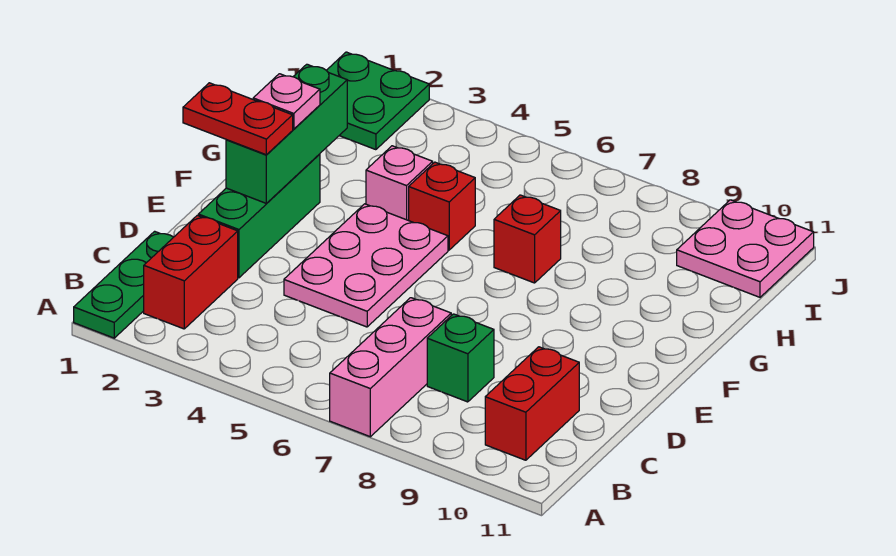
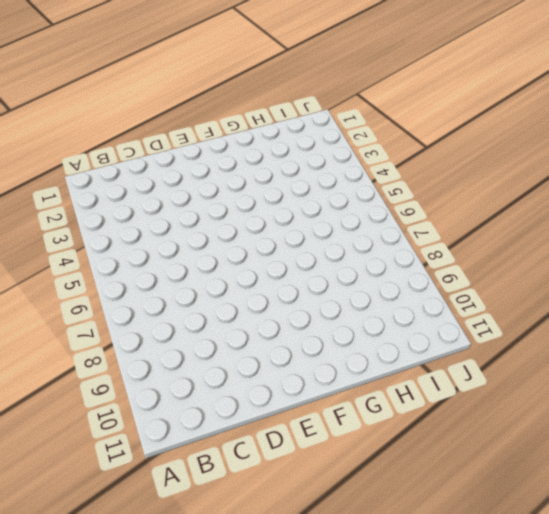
none -> green 1x3 plate [74,231,173,338]
none -> pink 1x3 brick [330,298,451,437]
none -> red 1x2 brick [144,215,238,329]

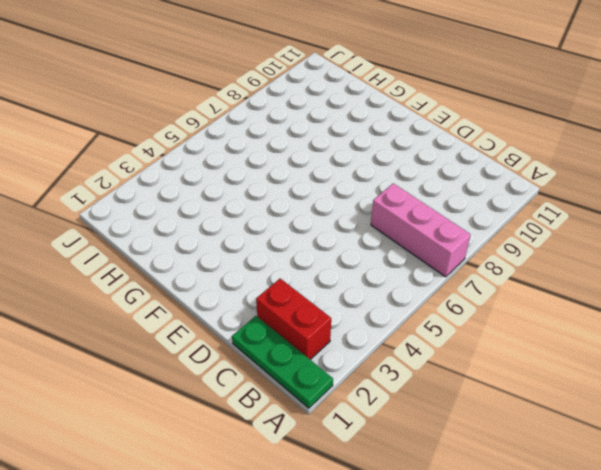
none -> red 1x2 brick [485,347,579,460]
none -> green 1x1 brick [427,314,494,402]
none -> green 1x3 brick [198,154,320,278]

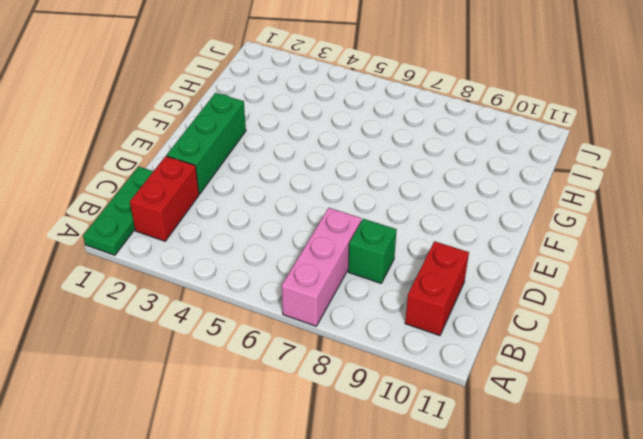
none -> pink 2x3 plate [284,204,448,327]
none -> pink 1x1 brick [366,146,433,220]
none -> red 1x1 brick [409,162,475,250]

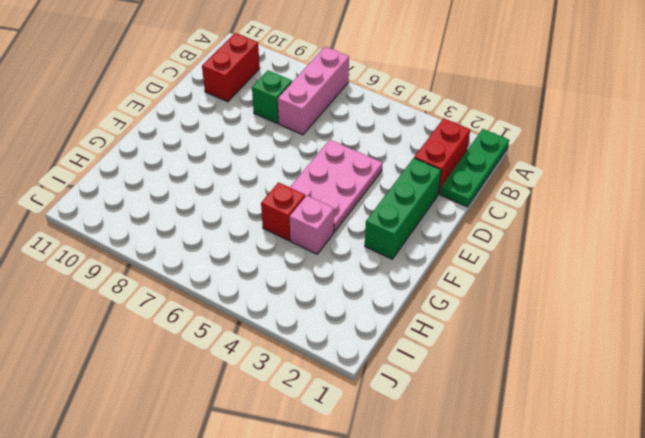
none -> red 1x1 brick [494,195,561,283]
none -> green 2x2 plate [326,52,429,150]
none -> pink 2x2 plate [677,200,814,297]

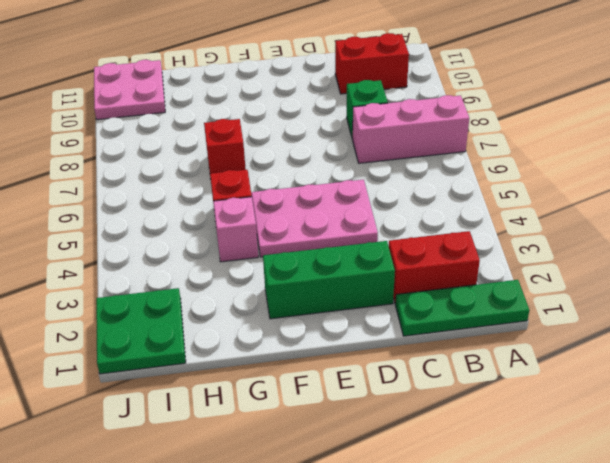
none -> green 1x3 brick [226,64,347,203]
none -> red 1x2 plate [183,83,293,155]
none -> pink 1x1 plate [253,74,320,129]

